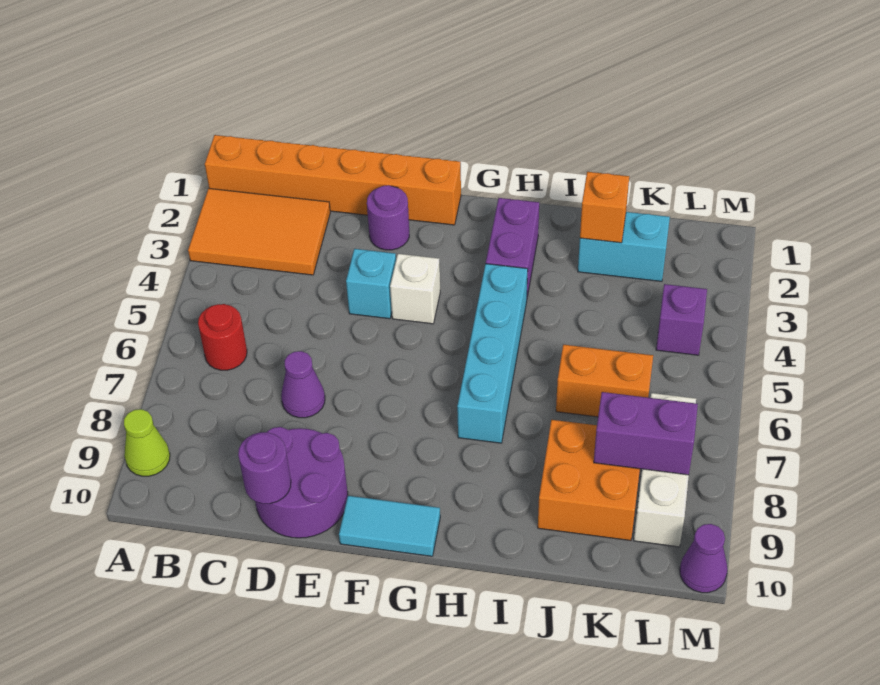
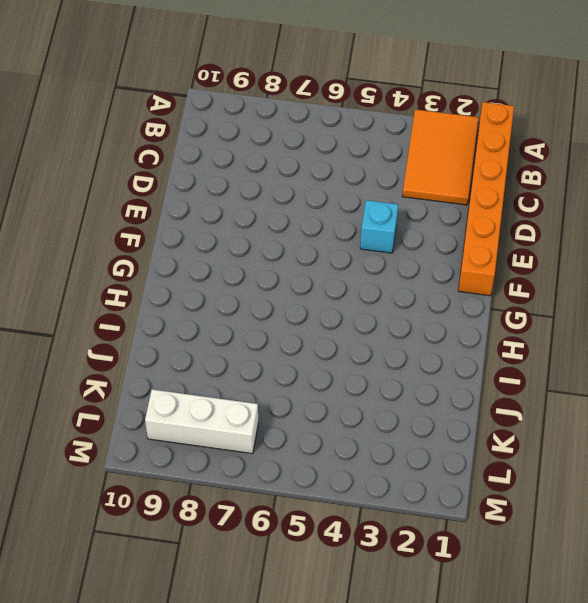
none -> lime 1x1 cone [124,409,170,476]
none -> red 1x1 round brick [198,304,247,370]
none -> purple 1x1 cone [281,351,325,418]

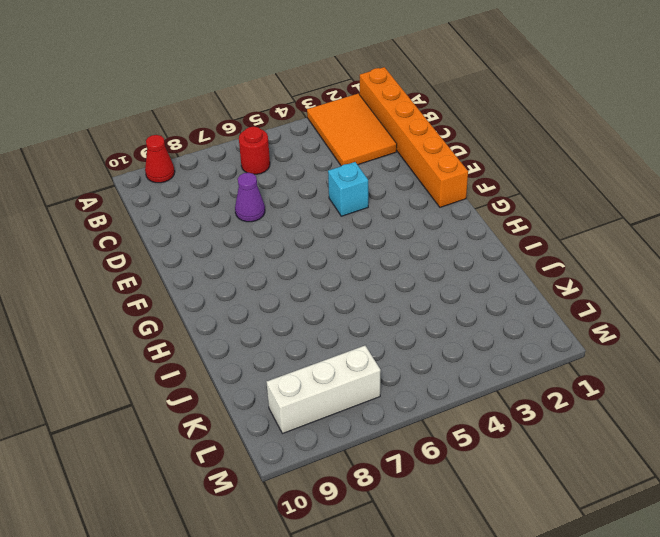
red 1x1 cone [145,135,175,183] -> lime 1x1 cone [124,409,170,476]
none -> purple 2x2 round brick [255,427,348,538]
none -> purple 1x1 round brick [367,185,409,250]
none -> white 1x1 brick [390,254,440,324]

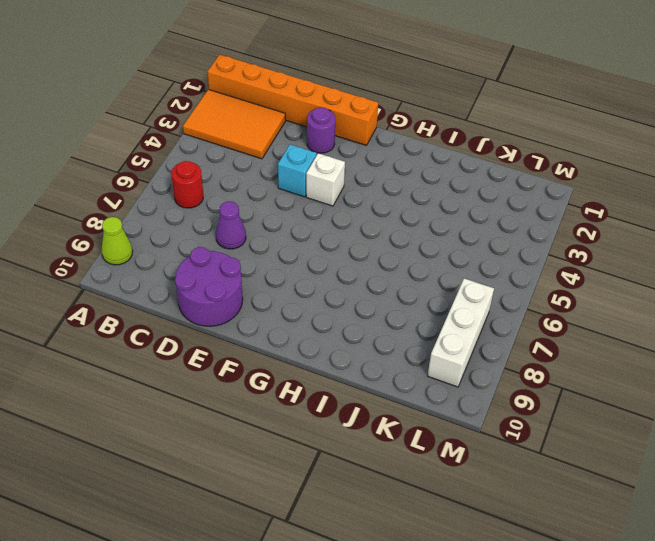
none -> cyan 1x2 tile [339,496,440,556]
none -> purple 1x2 brick [486,198,539,297]
none -> cyan 1x4 brick [457,264,528,443]

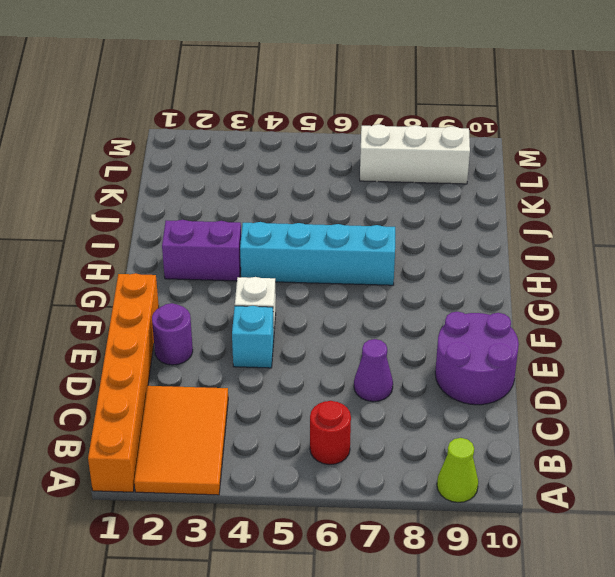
none -> cyan 1x2 tile [339,496,440,556]
none -> cyan 1x2 brick [578,212,670,281]
none -> orange 1x2 brick [556,345,653,417]

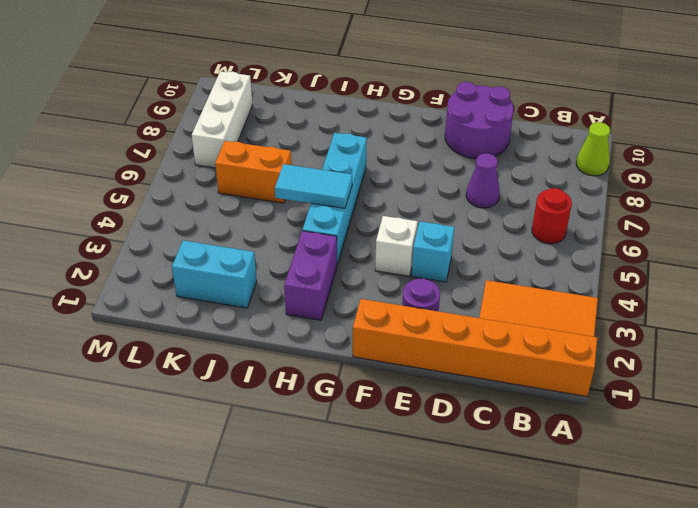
cyan 1x2 tile [275,164,352,208] -> cyan 1x2 tile moved to [339,496,440,556]
none -> orange 2x2 brick [538,420,640,541]
none -> purple 1x1 brick [656,284,707,355]
none -> purple 1x1 cone [680,524,728,593]

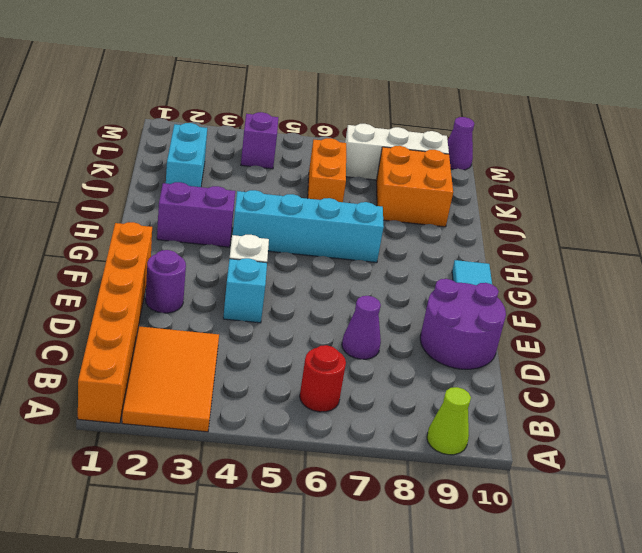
none -> purple 1x1 round brick [238,432,291,504]
none -> orange 1x1 brick [580,172,629,243]
none -> purple 1x2 brick [594,392,698,475]

